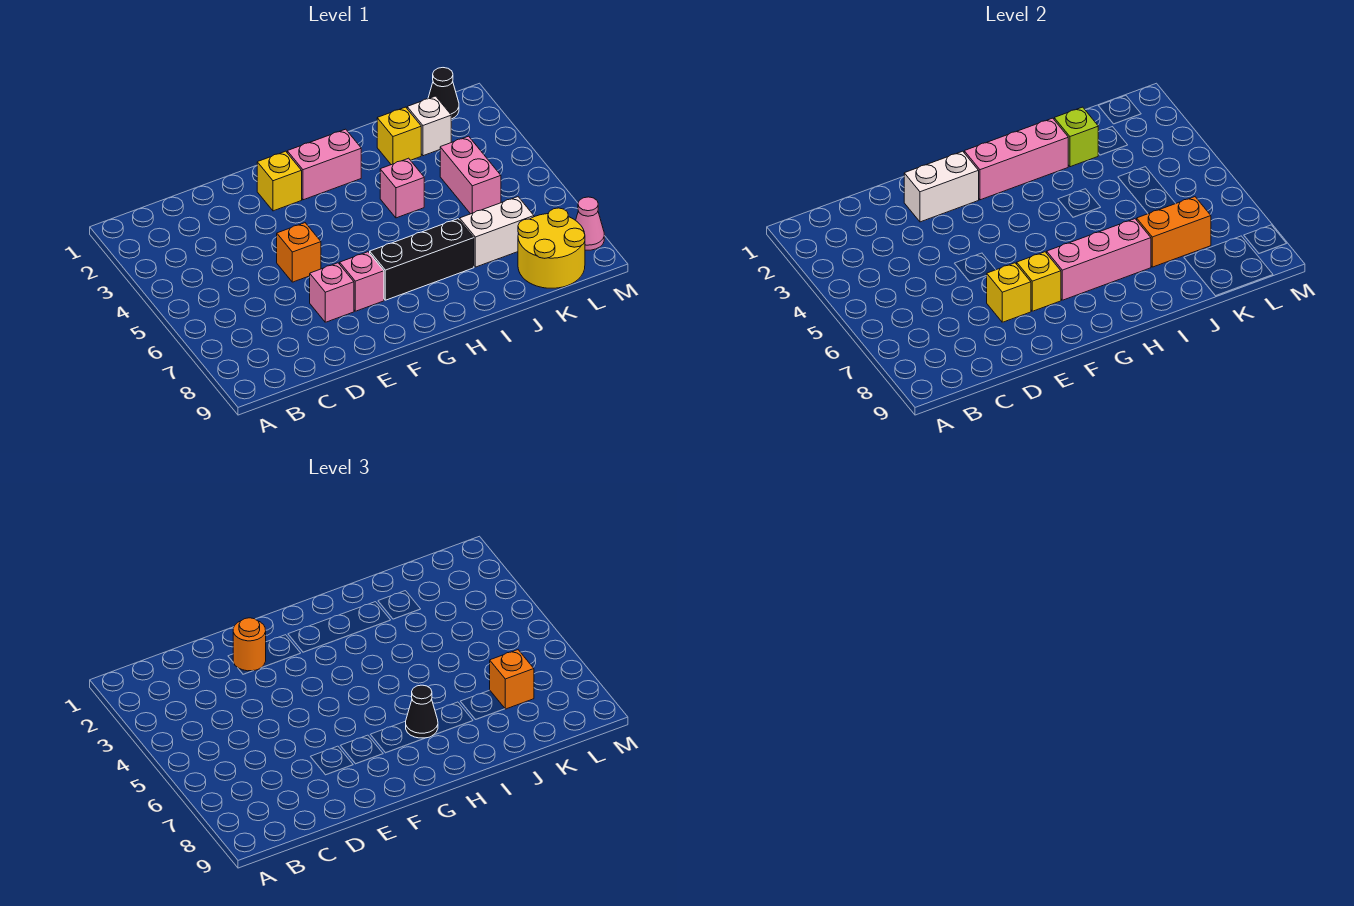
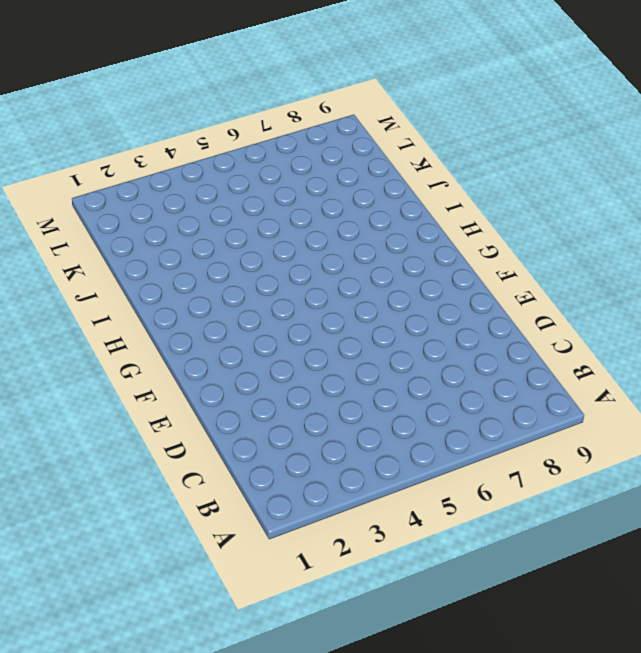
none -> orange 1x1 brick [277,223,321,282]
none -> pink 1x1 brick [310,263,354,322]
none -> yellow 1x1 brick [257,151,302,211]

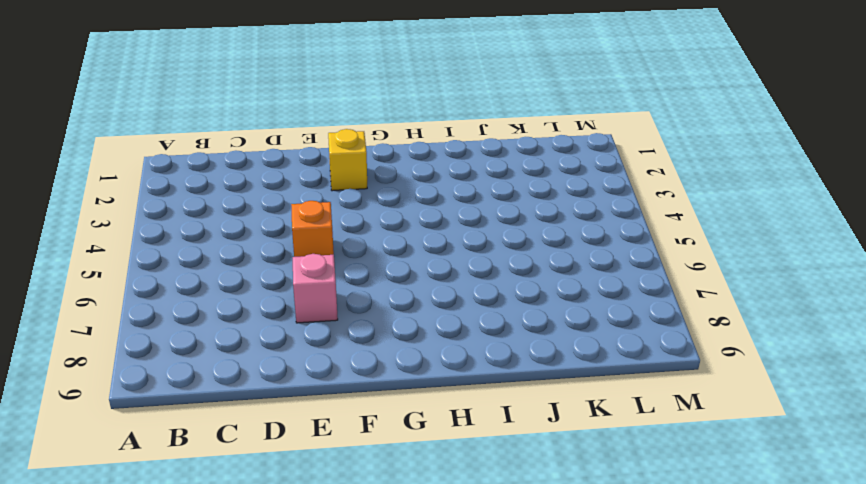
none -> pink 1x1 brick [340,252,384,311]
none -> pink 1x2 brick [287,129,361,200]
none -> black 1x3 brick [370,219,474,300]

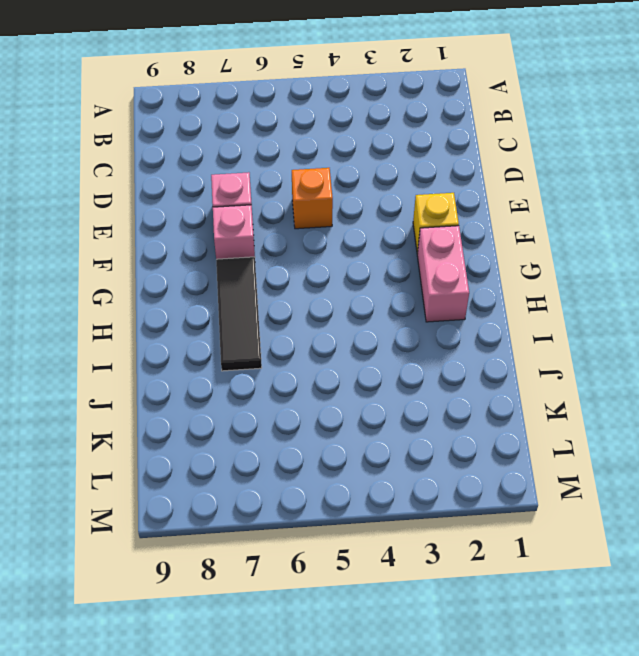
black 1x3 tile [216,257,262,371] -> black 1x3 brick [370,219,474,300]
none -> pink 1x1 brick [380,158,424,218]
none -> yellow 1x1 brick [377,107,421,165]
none -> white 1x2 brick [460,197,534,267]

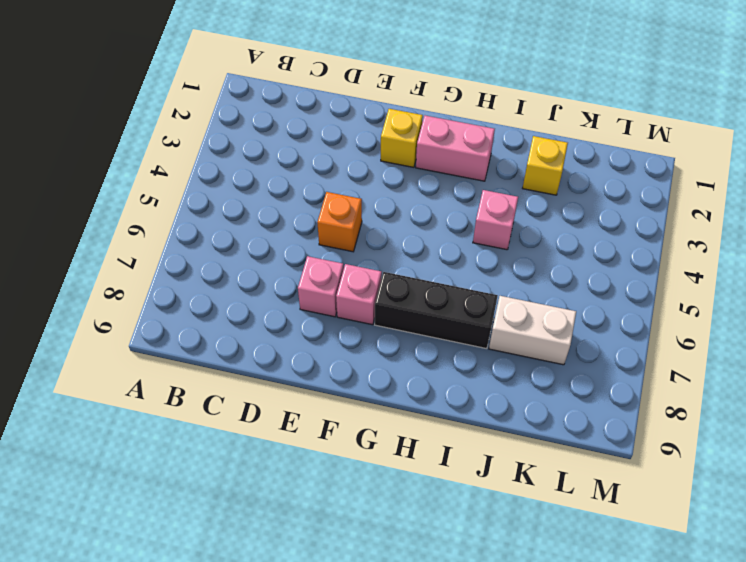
none -> white 1x1 brick [407,96,451,156]
none -> pink 1x2 brick [440,136,501,214]
none -> yellow 2x2 round brick [518,208,585,288]

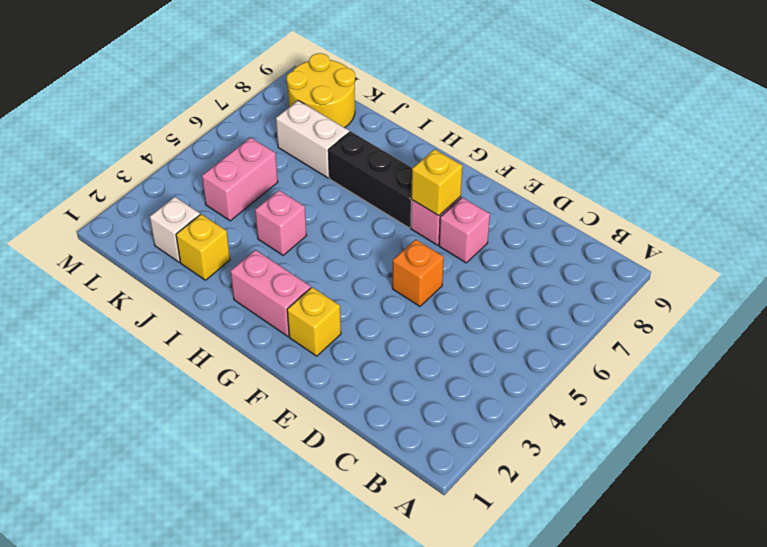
none -> black 1x1 cone [428,68,459,119]
none -> pink 1x1 cone [576,197,604,250]
none -> white 1x2 brick [904,151,979,222]

